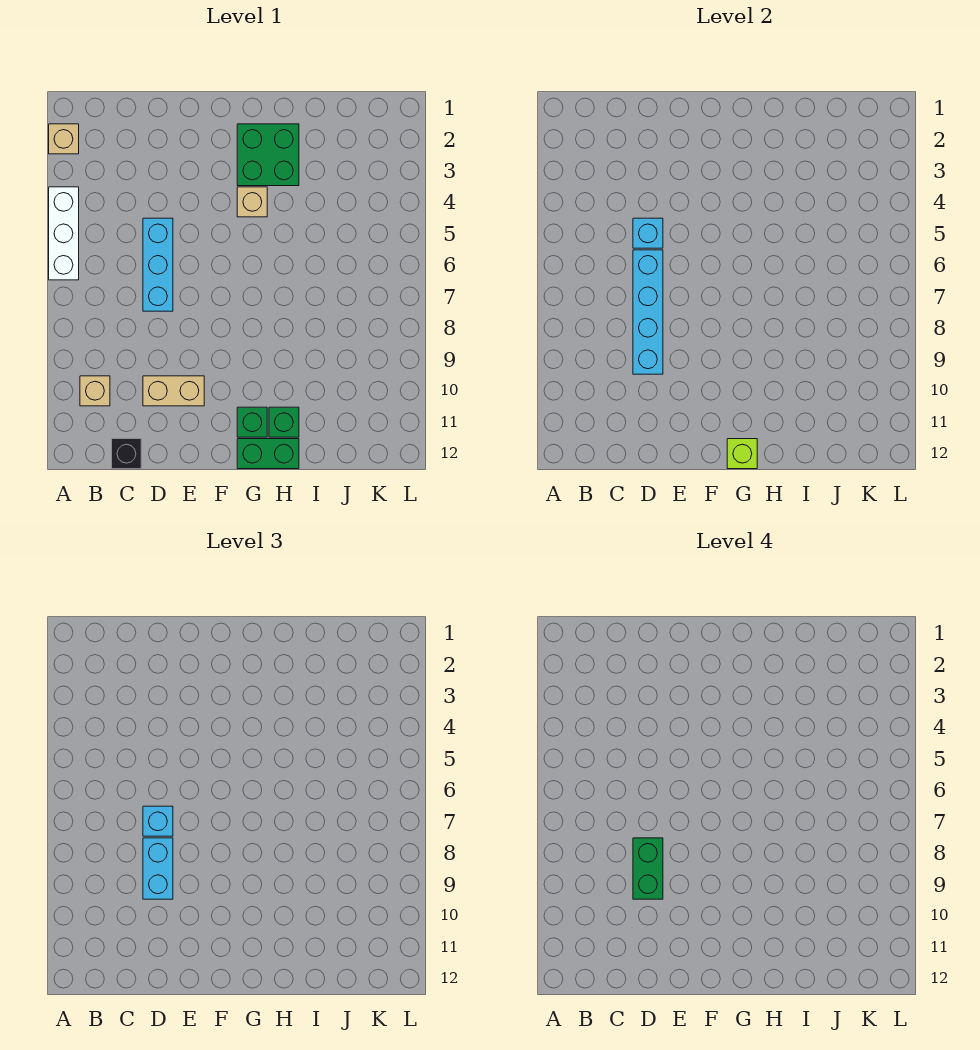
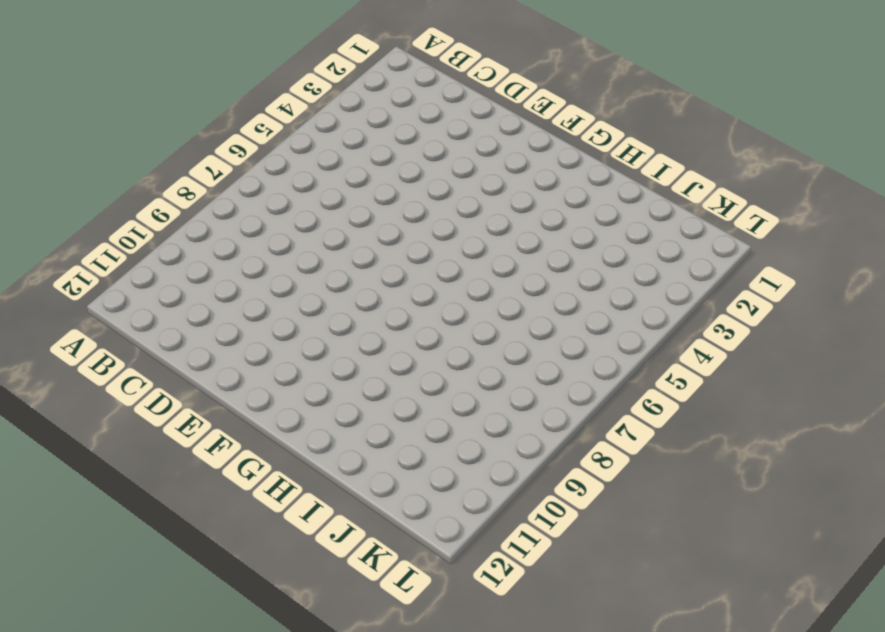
none -> tan 1x1 brick [49,124,79,154]
none -> white 1x3 brick [49,187,79,280]
none -> tan 1x1 brick [80,376,110,406]

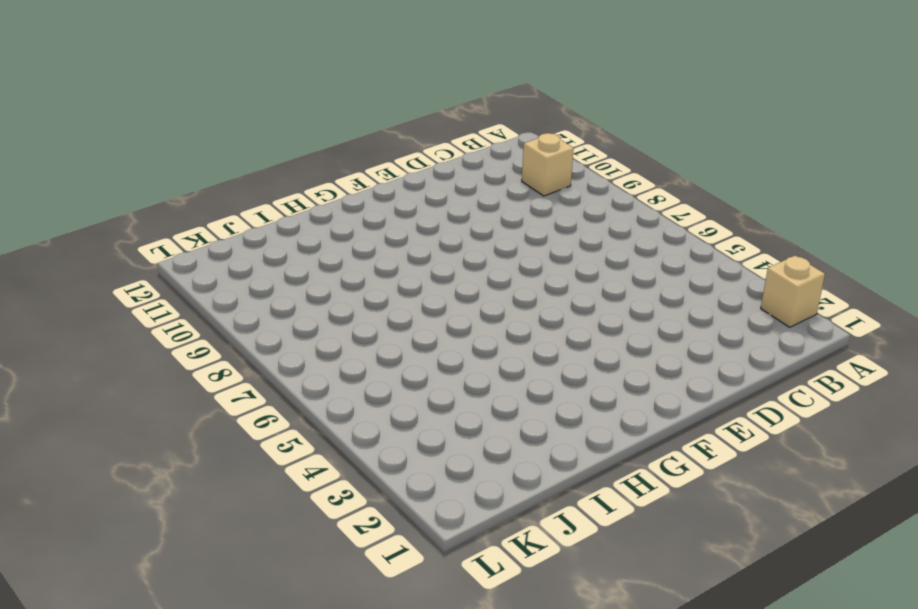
none -> white 1x3 brick [49,187,79,280]
none -> black 1x1 brick [112,439,141,469]
none -> cyan 1x3 brick [143,218,173,311]

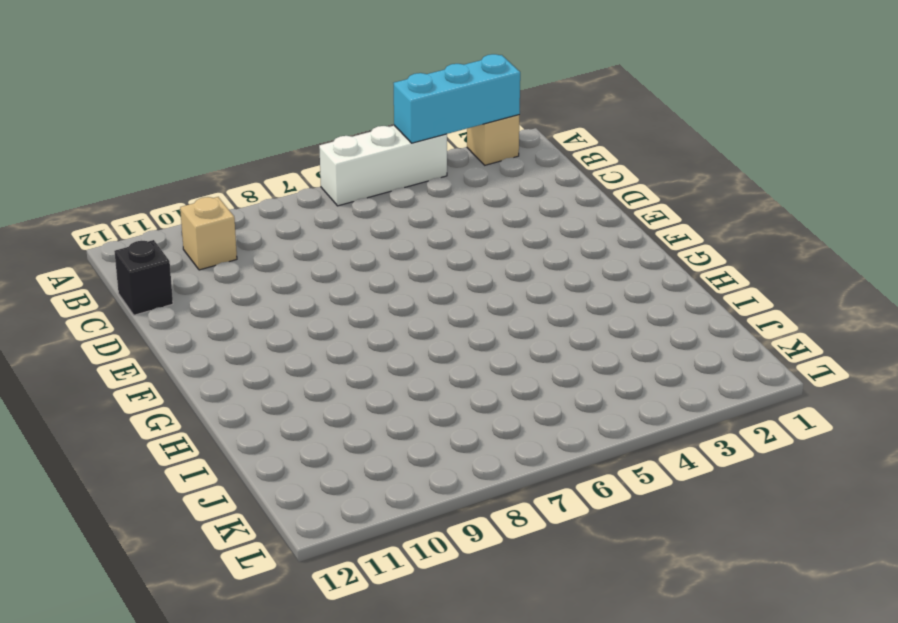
cyan 1x3 brick [394,54,520,143] -> cyan 1x3 brick moved to [143,218,173,311]
none -> tan 1x2 brick [143,376,204,406]
none -> green 2x2 brick [237,124,299,186]
none -> tan 1x1 brick [237,187,267,217]

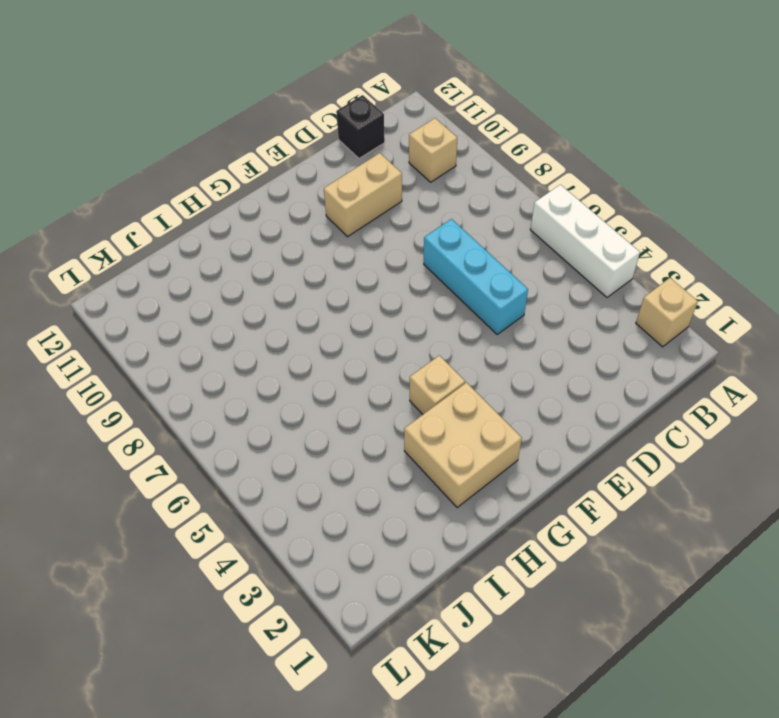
tan 2x2 brick [404,383,522,507] -> green 2x2 brick [237,124,299,186]
none -> green 1x1 brick [237,407,267,437]
none -> green 1x2 brick [237,439,299,469]
none -> green 1x1 brick [269,407,299,437]

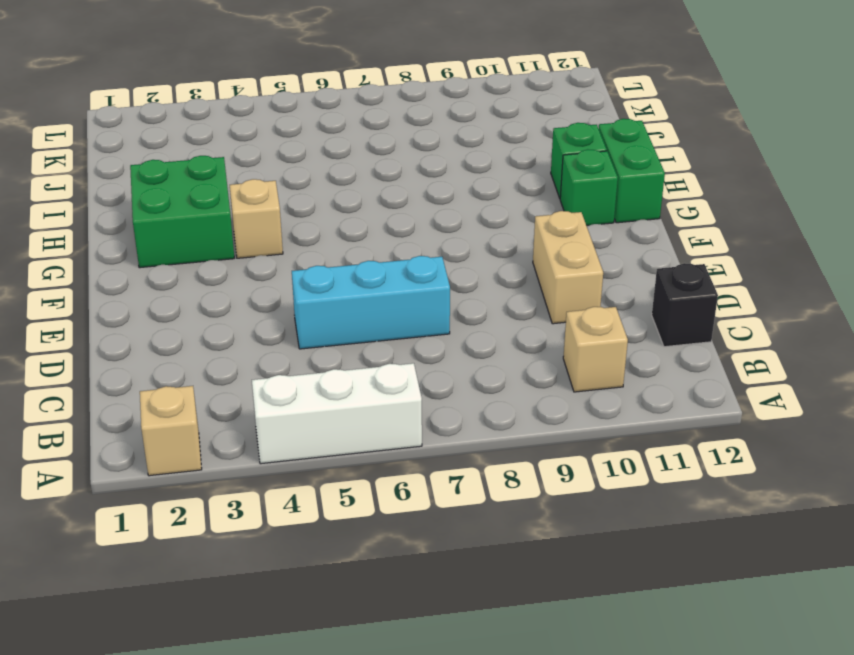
none -> cyan 1x1 brick [633,218,663,248]
none -> cyan 1x4 brick [633,250,663,374]
none -> lime 1x1 brick [727,439,757,469]

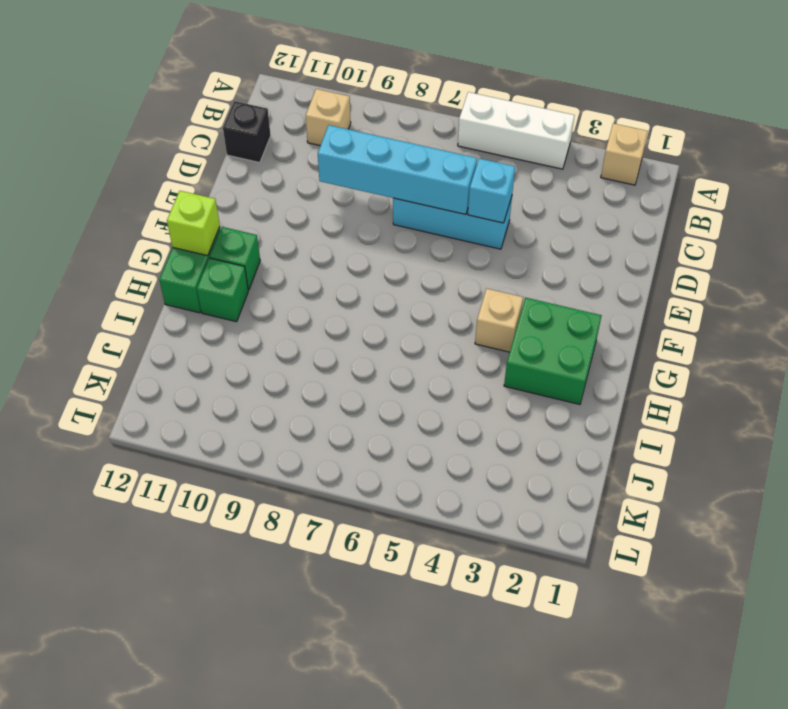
none -> tan 1x2 brick [143,376,204,406]
none -> cyan 1x1 brick [143,806,173,836]
none -> cyan 1x2 brick [143,838,173,899]

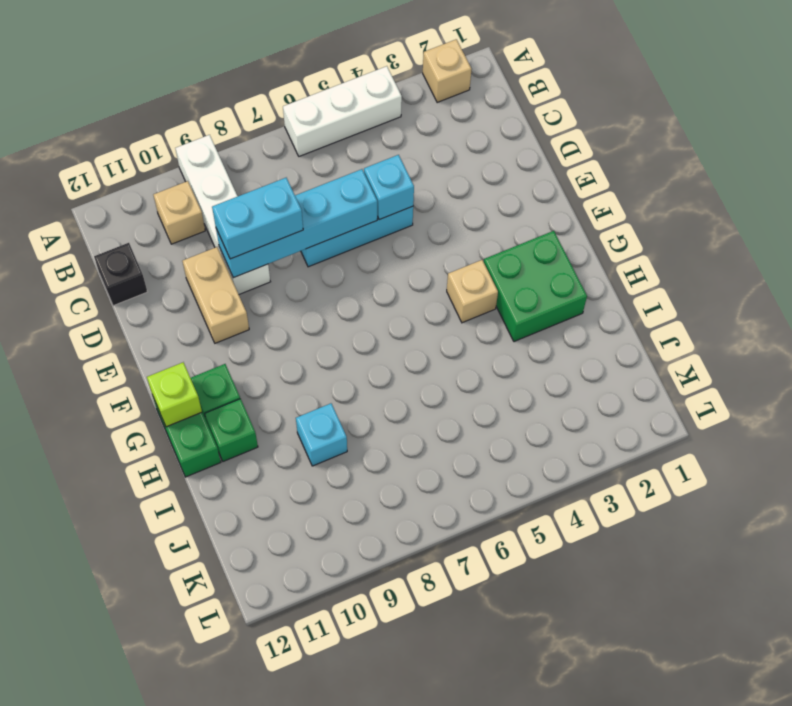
white 1x4 brick [175,135,270,294] -> none
cyan 1x1 brick [296,403,347,466] -> cyan 1x1 brick moved to [143,806,173,836]
none -> green 1x2 brick [633,838,663,899]

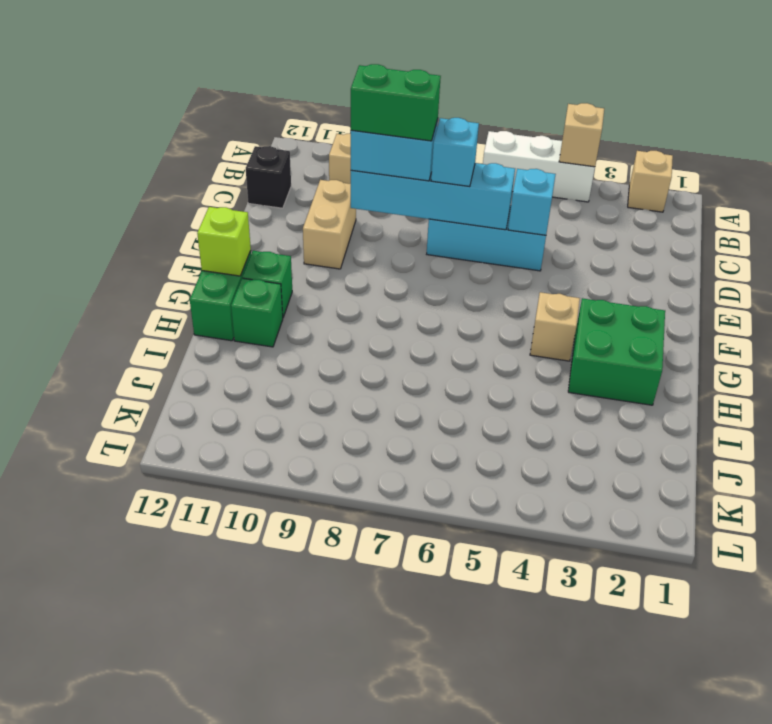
tan 1x1 brick [559,103,604,167] -> none

